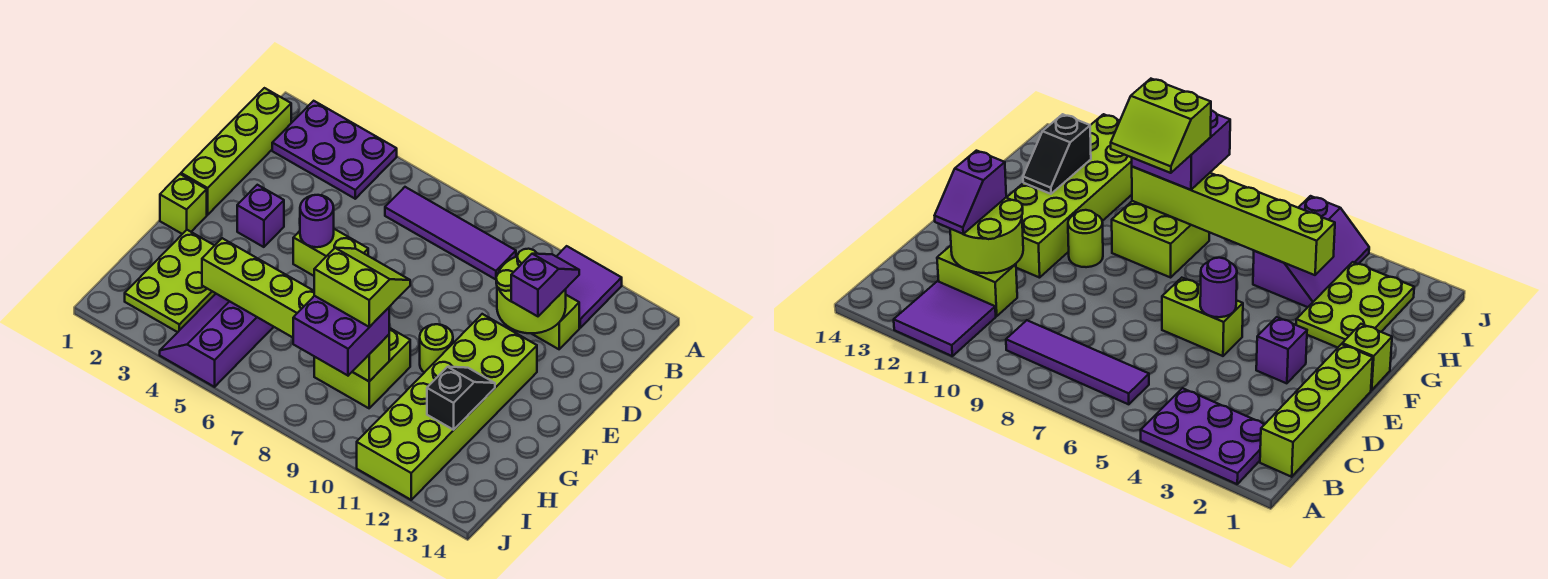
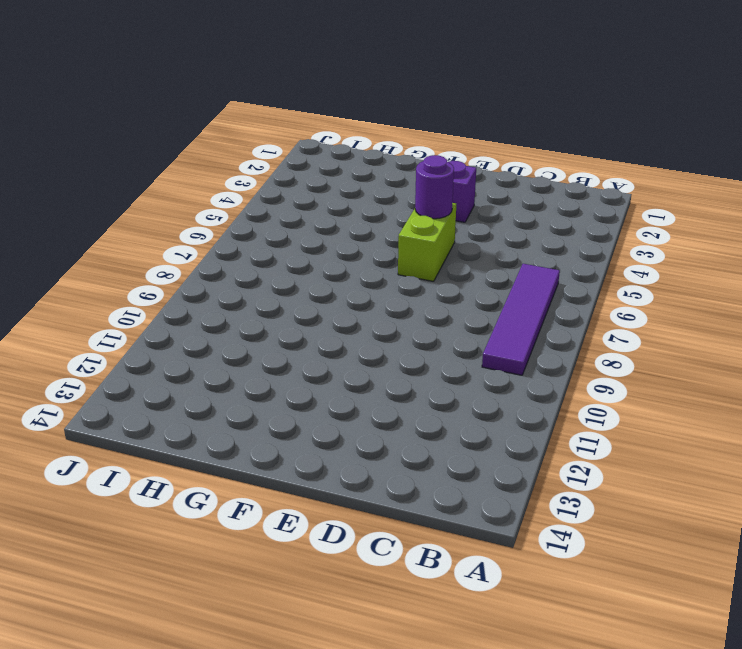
none -> purple 2x3 plate [272,101,397,199]
none -> purple 2x2 tile [556,246,622,328]
none -> lime 1x4 brick [181,88,291,215]

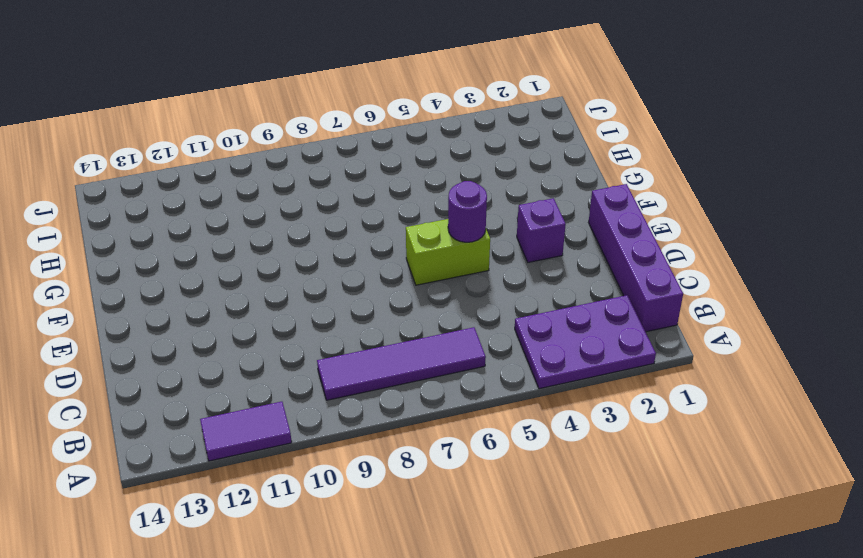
purple 1x2 tile [200,402,292,461] -> purple 2x2 tile [556,246,622,328]
purple 1x4 brick [589,184,683,332] -> lime 1x4 brick [181,88,291,215]
none -> lime 1x2 brick [531,295,579,349]
none -> lime 2x6 brick [357,314,537,500]
none -> lime 1x1 brick [160,174,207,234]

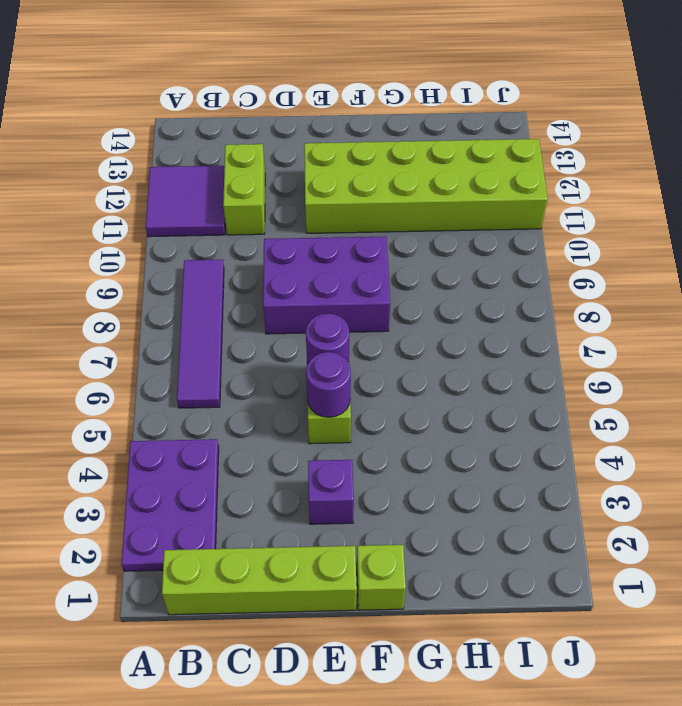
purple 2x3 brick [263,236,390,334] -> none
purple 1x1 round brick [306,313,349,363] -> none
none -> lime 1x1 round brick [420,324,453,373]
none -> lime 2x3 plate [125,230,216,332]
none -> lime 2x2 brick [314,328,410,408]

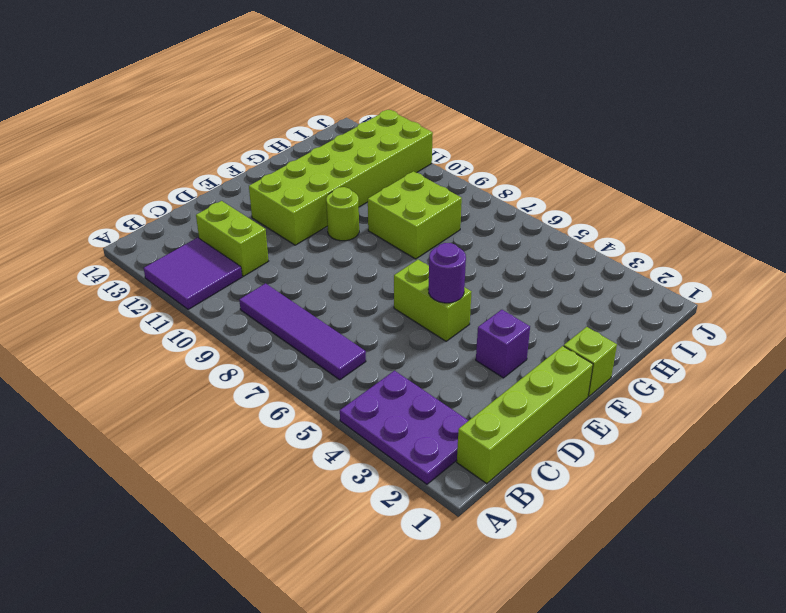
none -> lime 2x3 plate [125,230,216,332]
none -> purple 2x3 slope [160,294,273,387]
none -> lime 2x2 round brick [496,249,566,333]

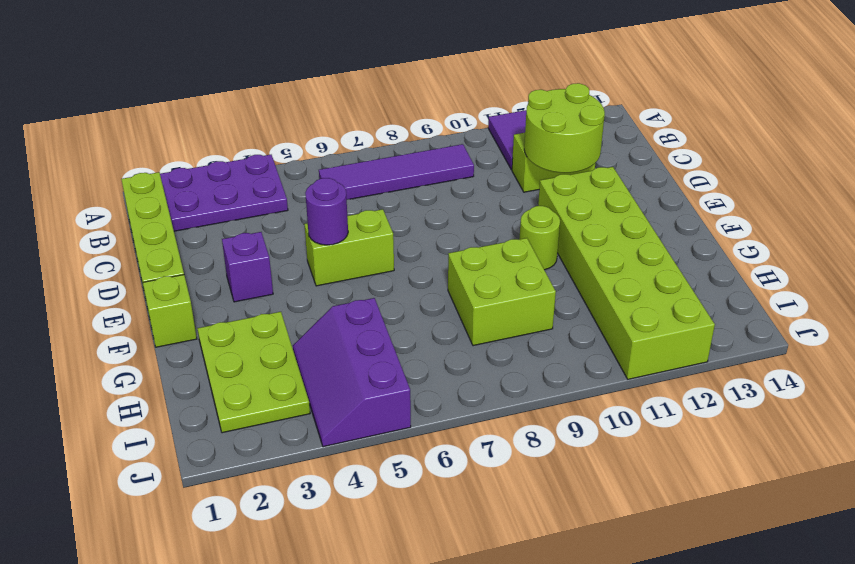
none -> black 1x2 slope [427,367,495,430]
none -> lime 1x6 brick [202,238,389,381]
none -> purple 1x2 slope [511,254,579,316]

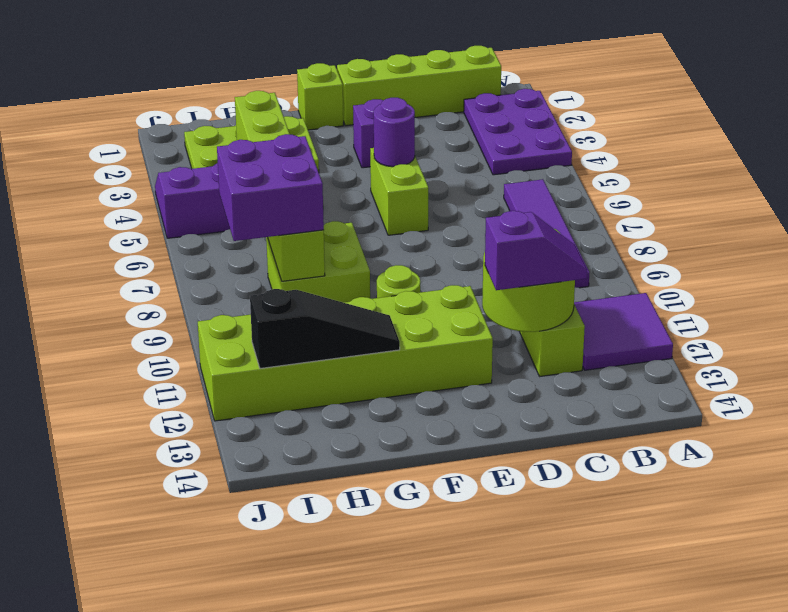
black 1x3 slope [250,289,400,369] -> black 1x2 slope [427,367,495,430]
none -> lime 2x2 slope [314,248,410,327]

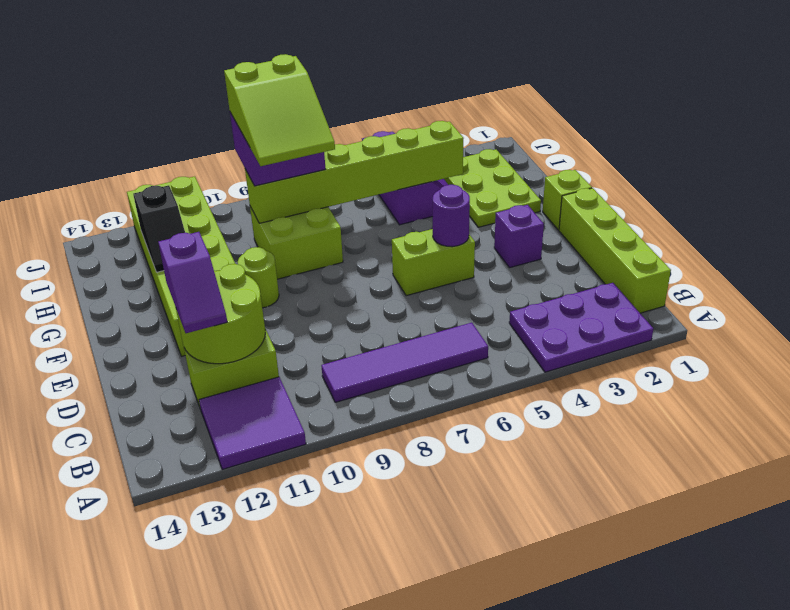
lime 2x3 slope [224,54,335,166] -> lime 2x2 slope [314,248,410,327]

